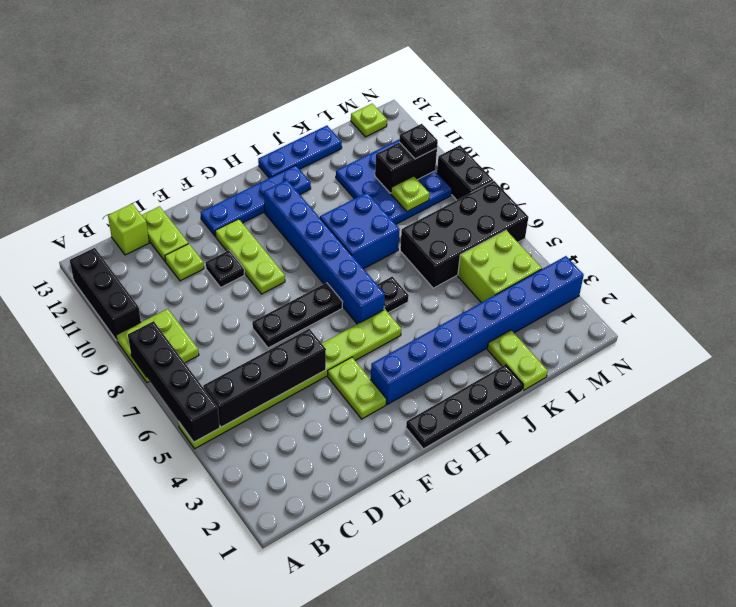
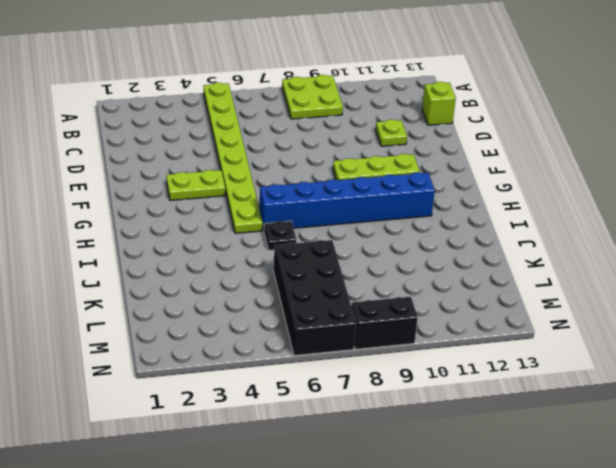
none -> black 1x3 brick [70,248,141,340]
none -> lime 1x2 plate [142,206,188,261]
none -> black 1x3 plate [252,283,343,348]

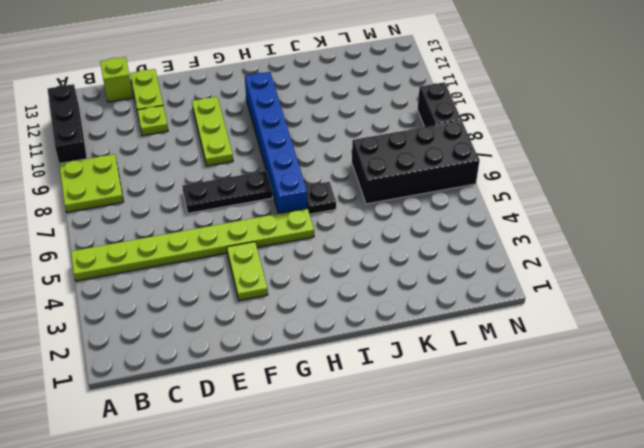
none -> black 1x1 plate [205,250,244,287]
none -> blue 1x4 plate [200,165,311,236]
none -> black 1x4 plate [406,365,523,449]

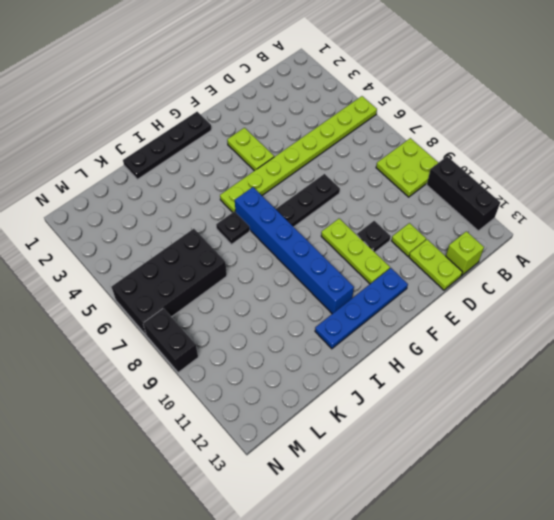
none -> blue 1x8 brick [371,256,584,404]
none -> blue 2x2 brick [320,193,400,269]
none -> blue 1x3 plate [258,126,342,178]

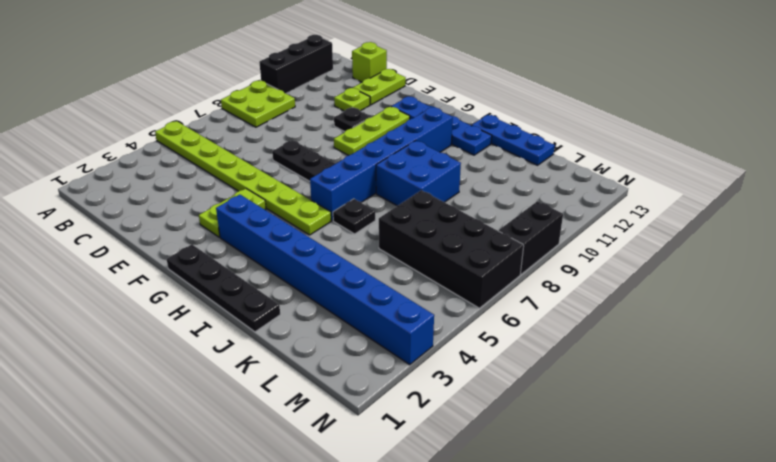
none -> lime 1x2 plate [487,330,548,390]
none -> blue 3x3 plate [336,140,452,224]
none -> lime 2x2 brick [458,230,542,303]

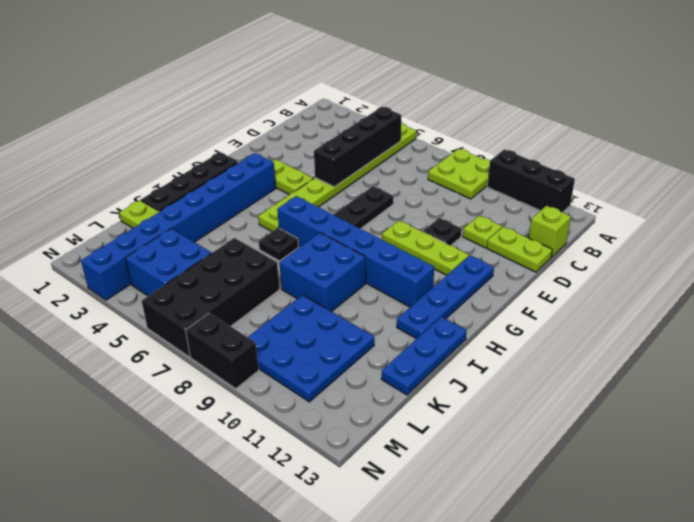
blue 2x2 brick [125,229,211,296] -> lime 2x2 brick [458,230,542,303]
none -> lime 1x1 plate [351,104,387,137]
none -> black 1x4 brick [128,321,220,442]
none -> lime 1x1 plate [391,176,429,211]

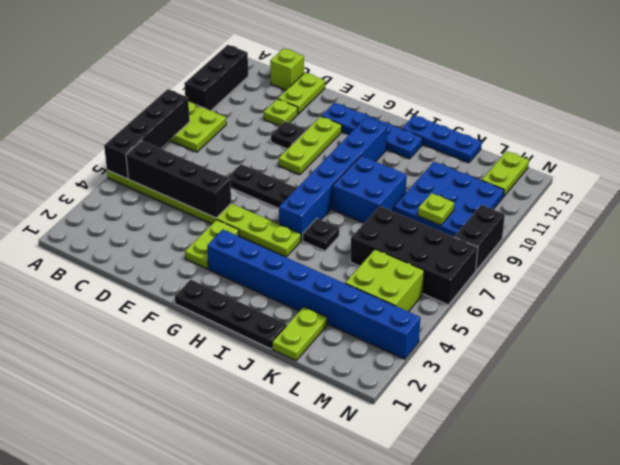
lime 1x2 plate [482,151,529,197] -> lime 1x1 plate [351,104,387,137]
none -> black 1x2 brick [375,142,437,193]
none -> black 1x1 plate [399,124,438,159]

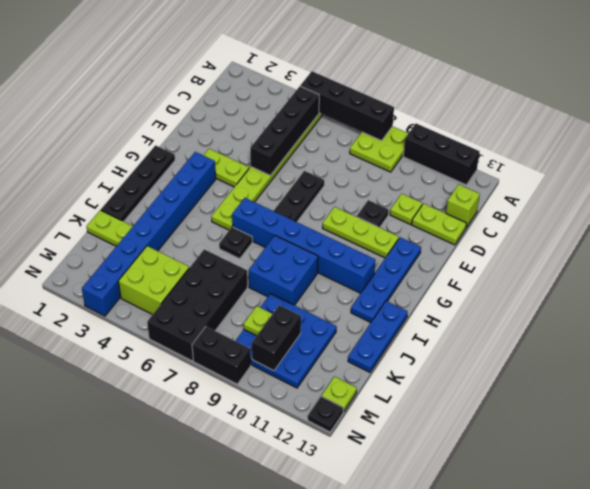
black 1x1 plate [308,396,343,432] -> black 1x1 plate moved to [399,124,438,159]

